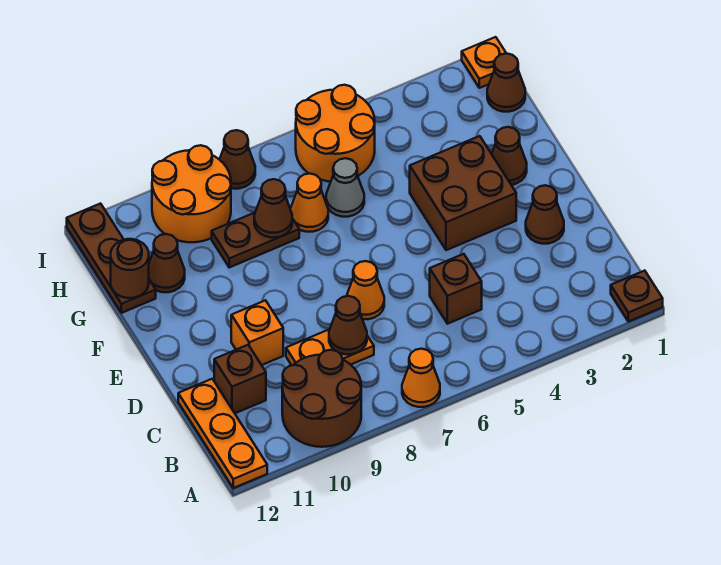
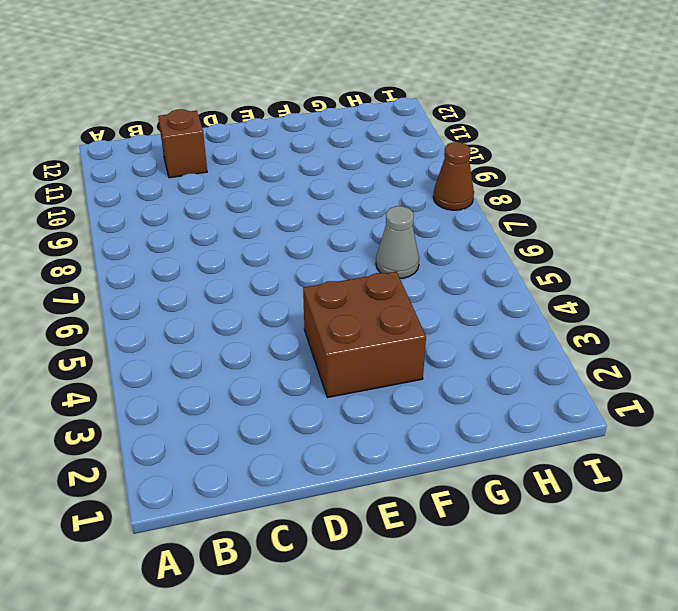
none -> brown 1x1 plate [611,271,663,322]
none -> orange 1x1 cone [402,349,440,407]
none -> brown 2x2 round brick [282,350,361,447]

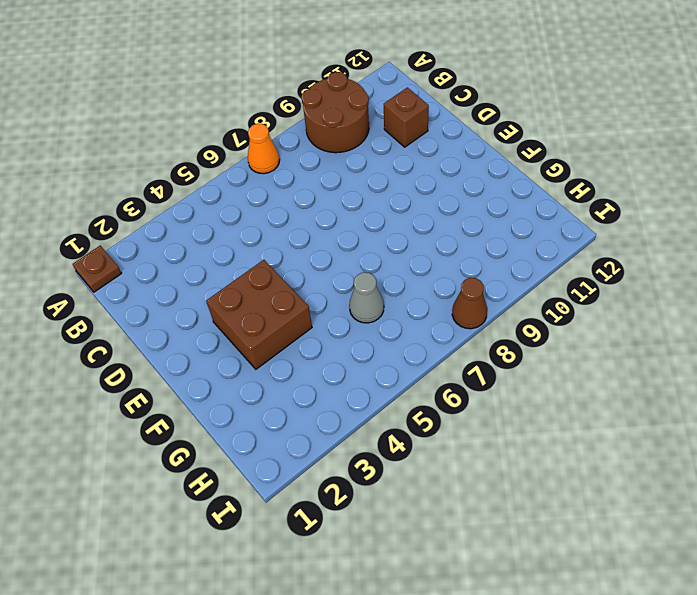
none -> orange 1x3 plate [178,379,267,488]
none -> brown 1x1 brick [430,254,482,324]
none -> orange 1x2 plate [286,329,374,365]

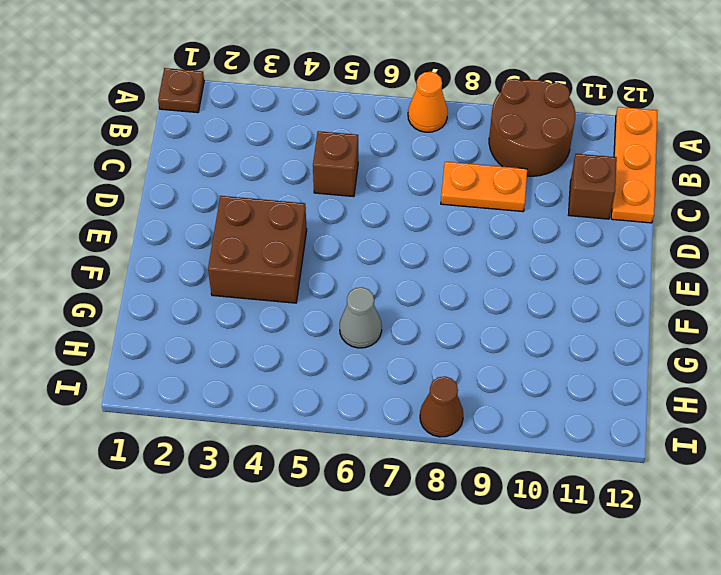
none -> brown 1x1 cone [526,185,564,244]
none -> orange 1x1 cone [347,261,384,319]
none -> orange 1x1 brick [231,300,283,365]

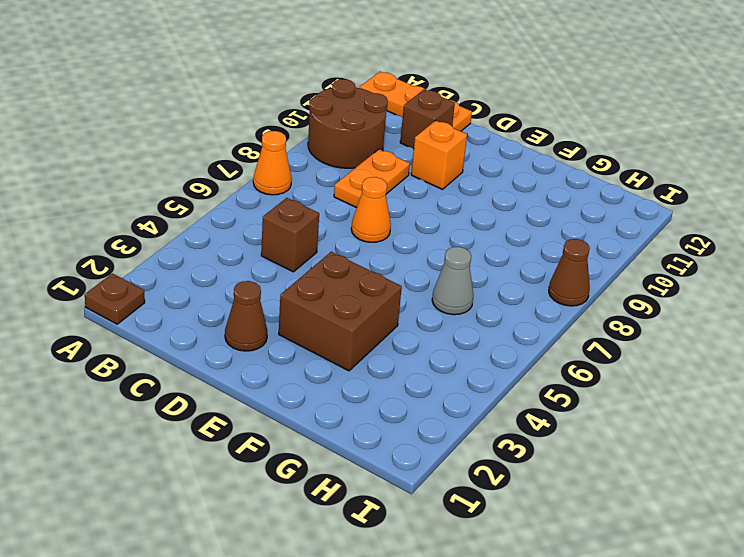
none -> brown 1x1 cone [492,127,527,185]
none -> orange 1x1 cone [290,174,328,232]
none -> brown 1x2 plate [212,213,299,267]

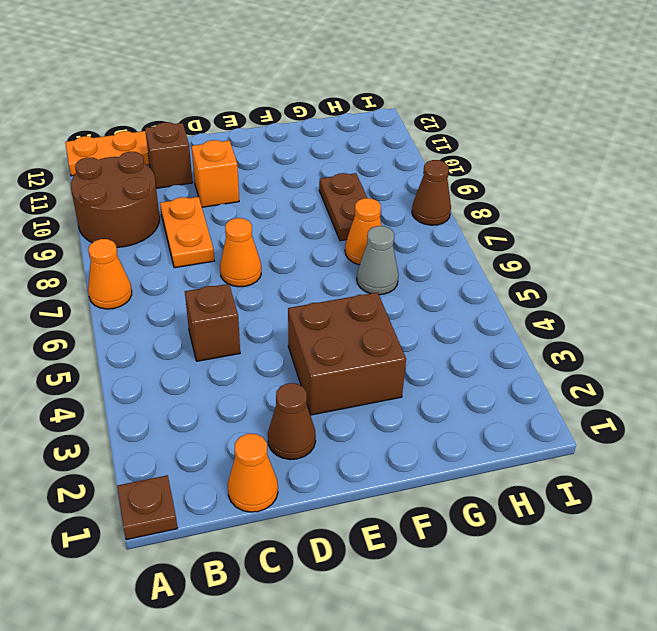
orange 1x1 cone [228,434,278,512] -> none
none -> brown 1x1 cone [492,127,527,185]
none -> brown 1x1 cone [149,234,185,292]
none -> brown 1x3 plate [67,204,156,313]

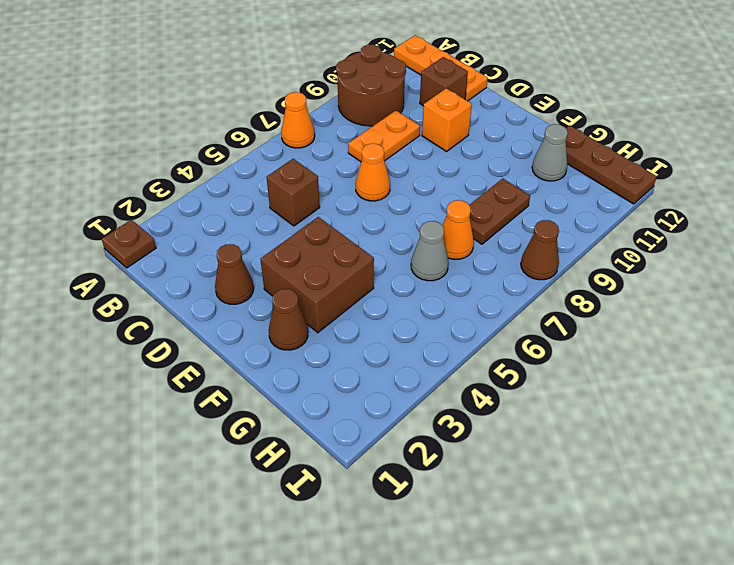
grey 1x1 cone [532,124,568,181] -> brown 1x1 cone [149,234,185,292]
none -> brown 1x1 cone [487,53,525,112]
none -> orange 2x2 round brick [296,85,375,182]
none -> orange 2x2 round brick [152,145,231,242]

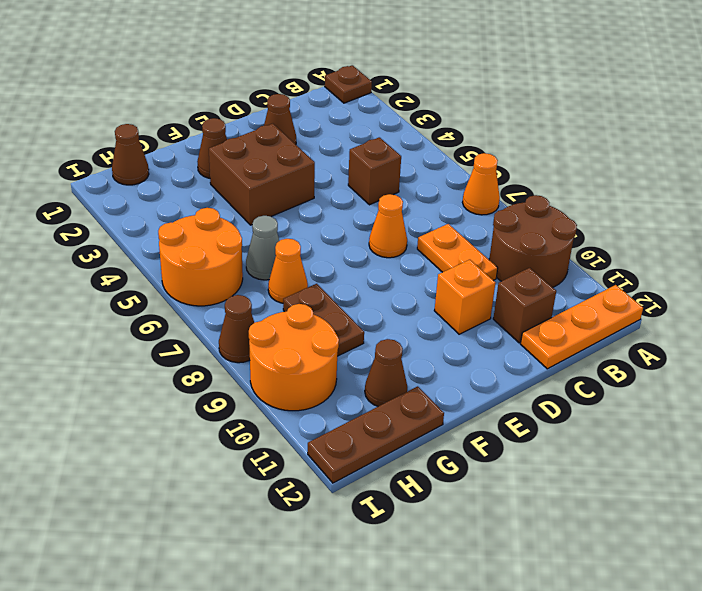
none -> orange 1x1 plate [462,37,506,88]
none -> brown 1x1 cone [329,296,367,354]
none -> brown 1x1 cone [254,179,292,238]

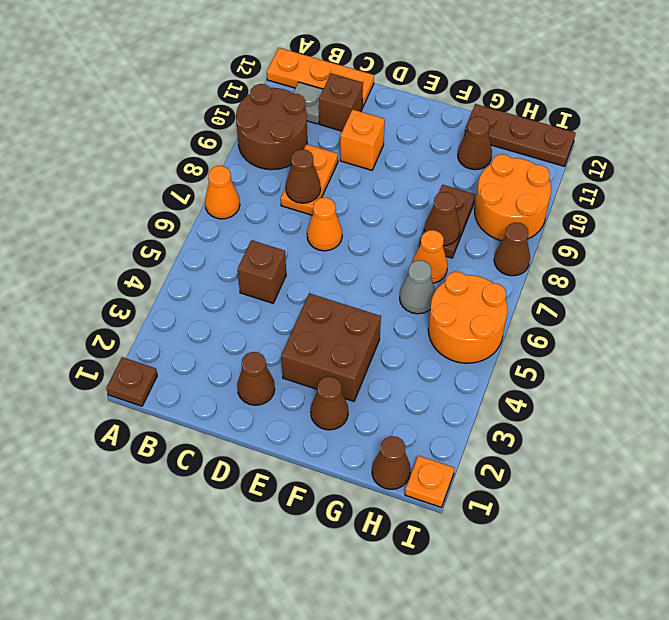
grey 1x1 plate [293,82,323,124] -> none
none -> brown 1x1 round brick [111,239,149,298]

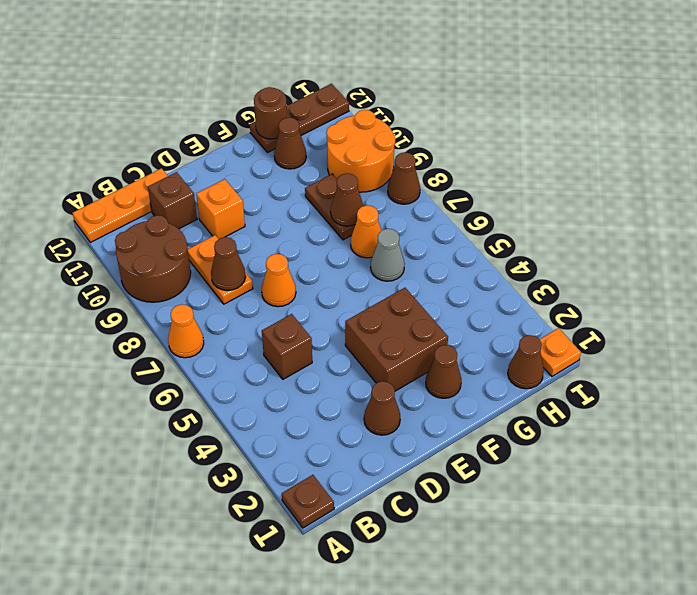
none -> orange 2x2 round brick [296,85,375,182]

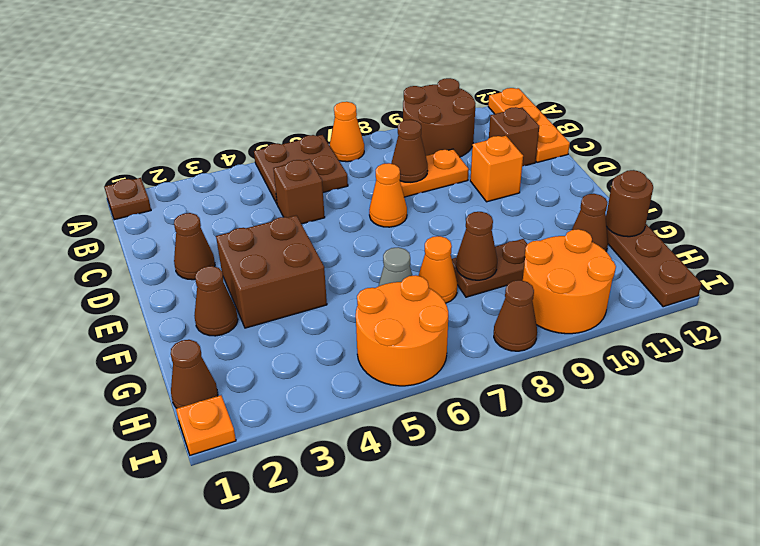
brown 2x2 plate [254,135,348,203] -> none

